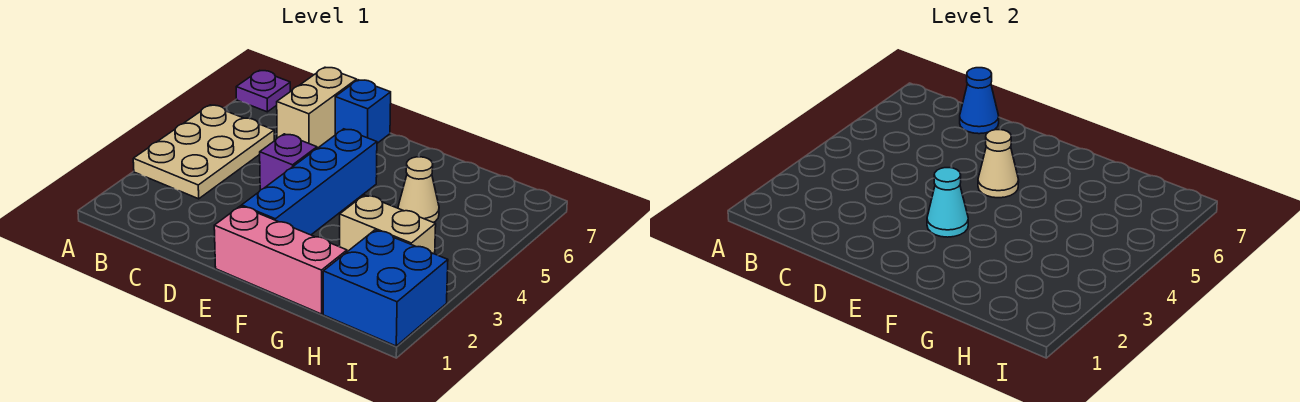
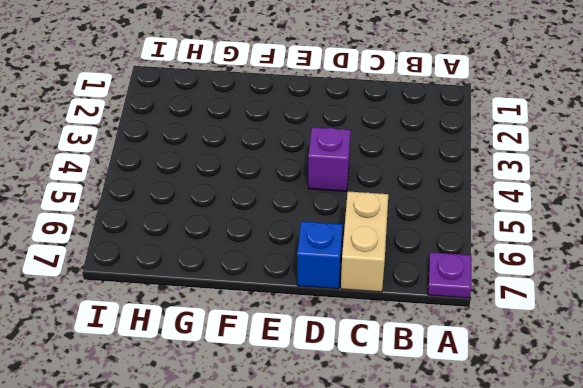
none -> tan 2x3 plate [133,105,274,199]
none -> pink 1x3 brick [214,206,347,314]
none -> blue 1x4 brick [242,129,377,235]

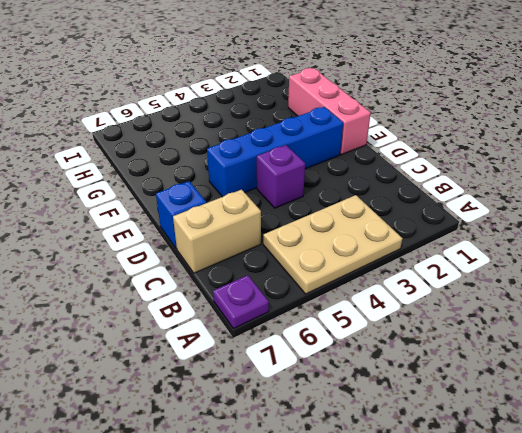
none -> tan 1x2 brick [339,195,436,254]
none -> tan 1x1 cone [398,157,439,223]
none -> blue 2x2 brick [323,230,448,346]

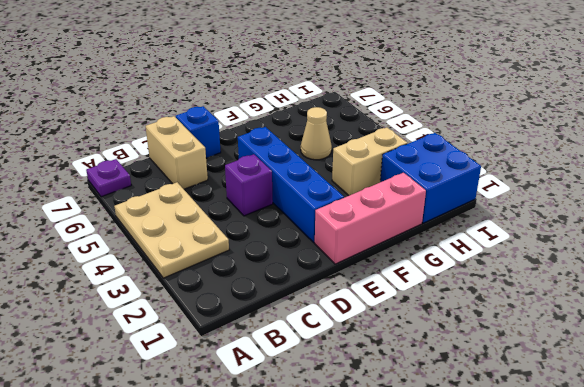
none -> blue 1x1 cone [960,68,999,134]
none -> cyan 1x1 cone [927,168,968,237]
none -> tan 1x1 cone [978,130,1019,198]

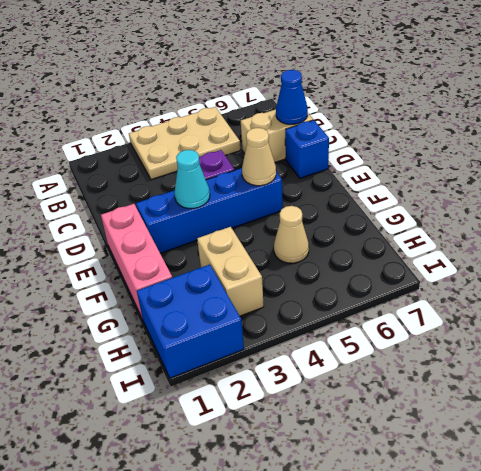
none -> purple 1x1 plate [236,70,290,112]

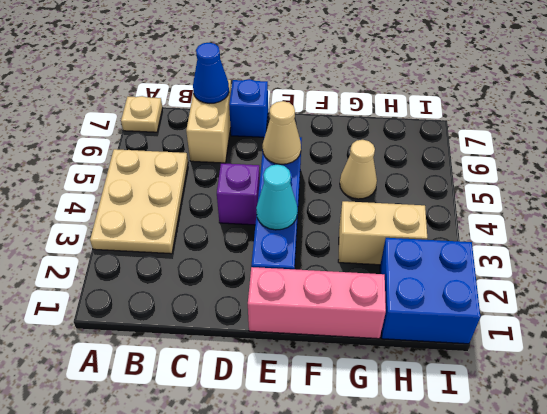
tan 1x1 plate [121,96,163,132] -> purple 1x1 plate [236,70,290,112]

